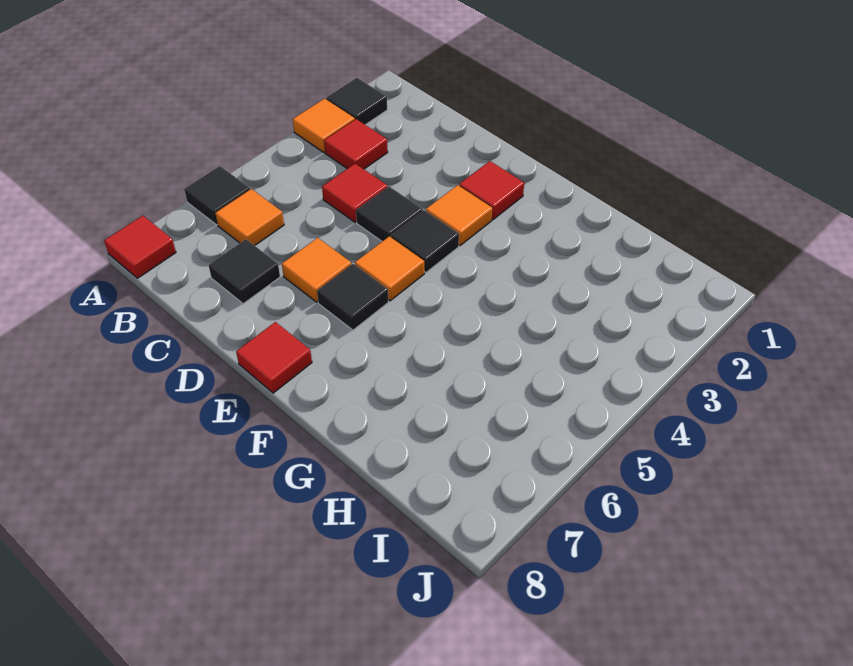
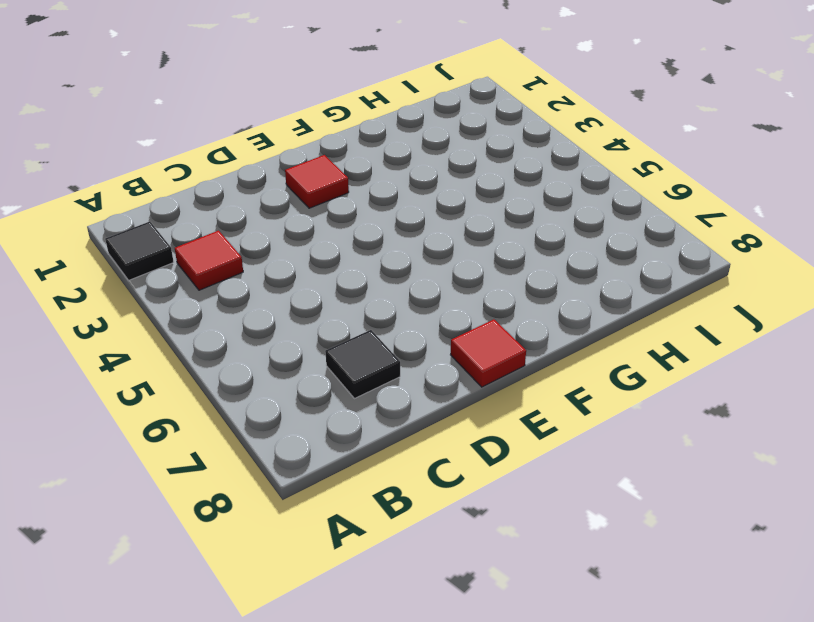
none -> orange 1x1 tile [293,99,355,152]
none -> black 1x1 tile [184,166,250,225]
none -> red 1x1 tile [104,216,176,278]

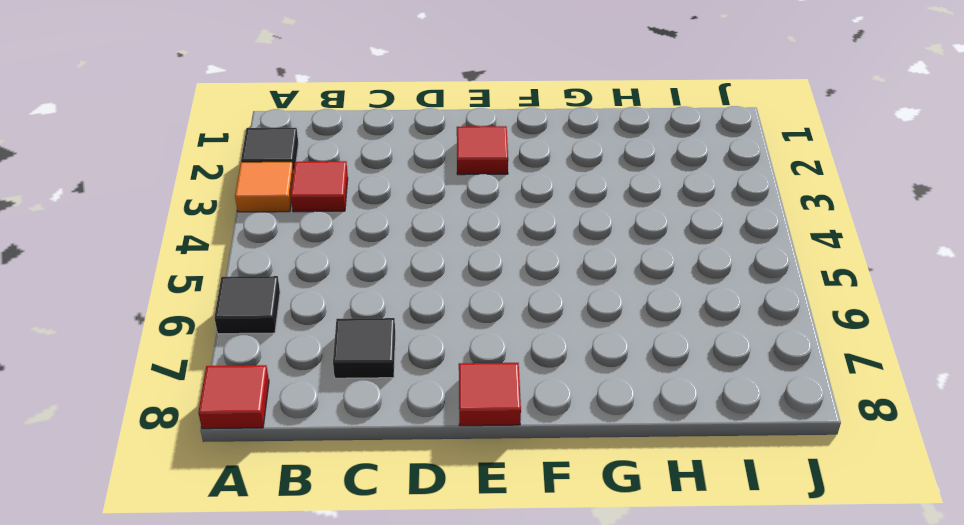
none -> orange 1x1 tile [215,189,284,246]
none -> red 1x1 tile [322,164,387,222]
none -> black 1x1 tile [356,187,423,241]

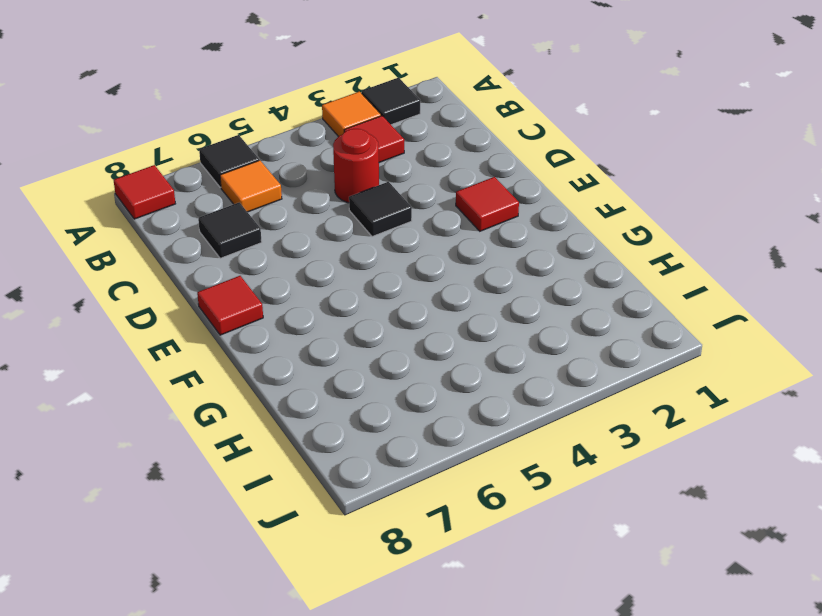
red 1x1 round brick [333,129,379,203] -> red 1x1 tile [322,164,387,222]
none -> orange 1x1 tile [282,238,351,302]
none -> orange 1x1 tile [426,185,492,245]
none -> black 1x1 tile [391,210,459,272]

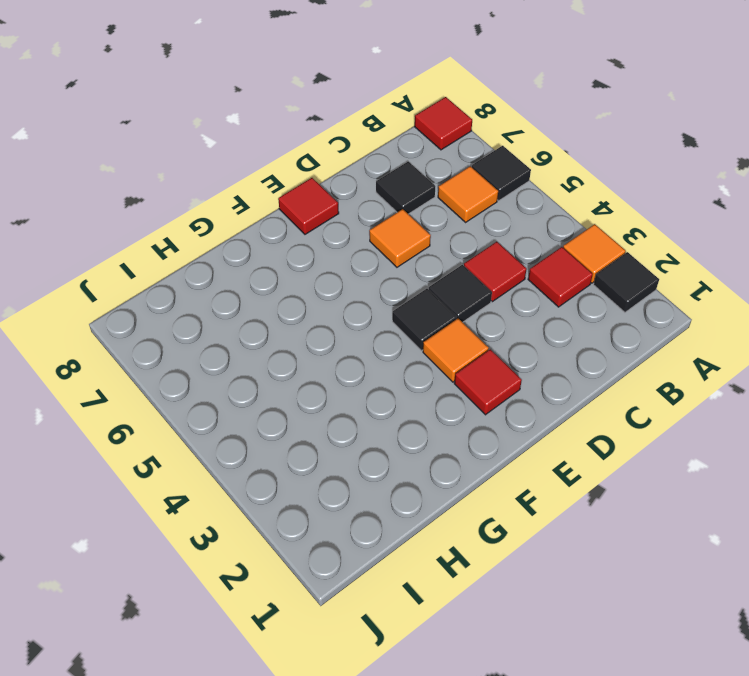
none -> orange 1x1 tile [355,236,424,301]
none -> black 1x1 tile [317,264,388,330]

